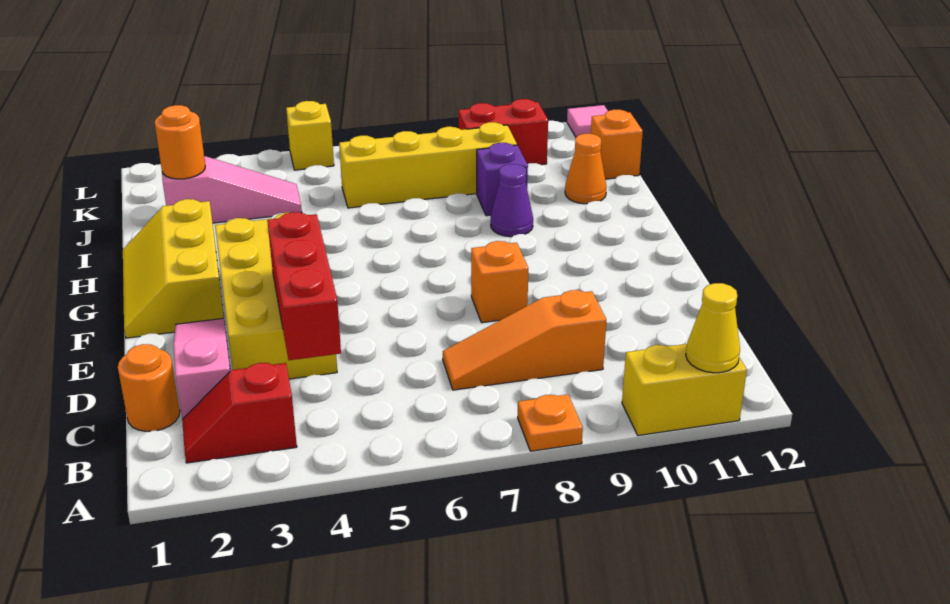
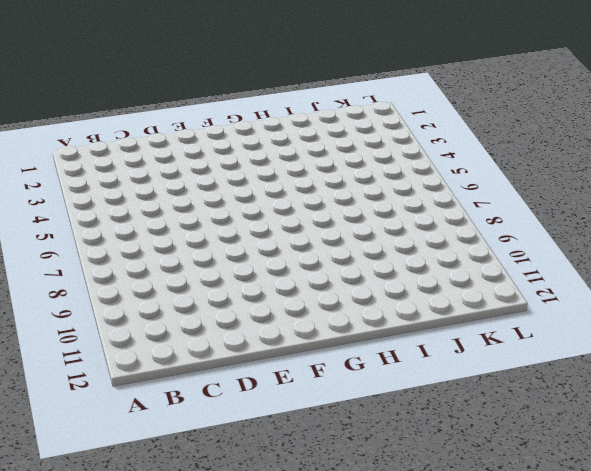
none -> orange 1x1 plate [518,394,583,451]
none -> yellow 1x2 brick [622,344,747,436]
none -> red 1x2 slope [182,363,297,463]

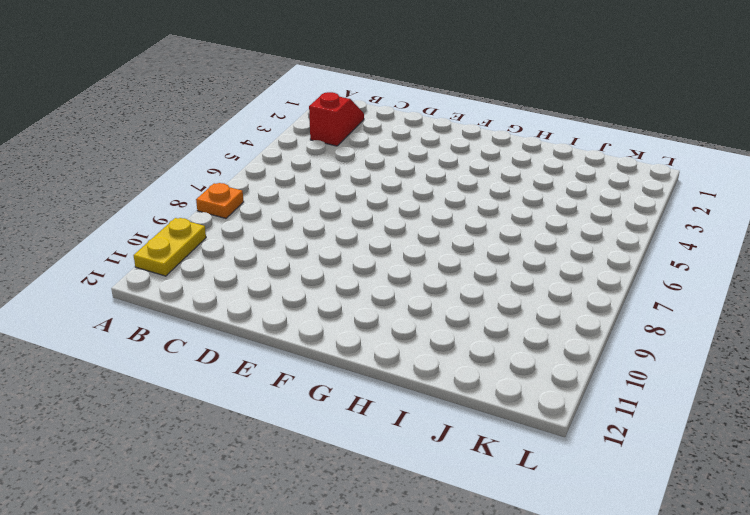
yellow 1x2 plate [133,218,206,276] -> yellow 1x2 brick [622,344,747,436]
none -> orange 1x1 round brick [118,344,180,431]
none -> pink 1x3 slope [173,318,230,419]
none -> orange 1x3 slope [443,290,606,390]

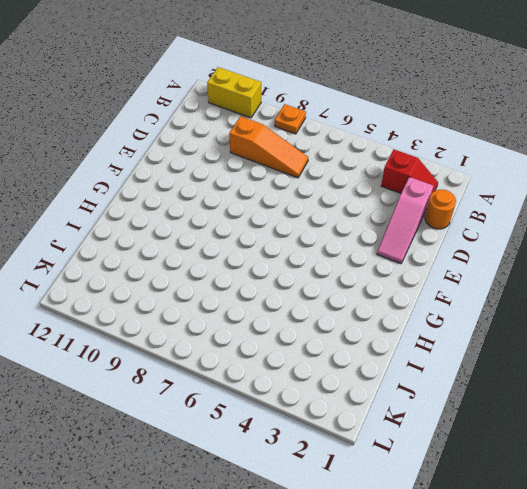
none -> yellow 2x4 brick [215,213,337,379]
none -> orange 1x1 brick [471,241,528,323]
none -> yellow 2x3 slope [123,199,224,338]

